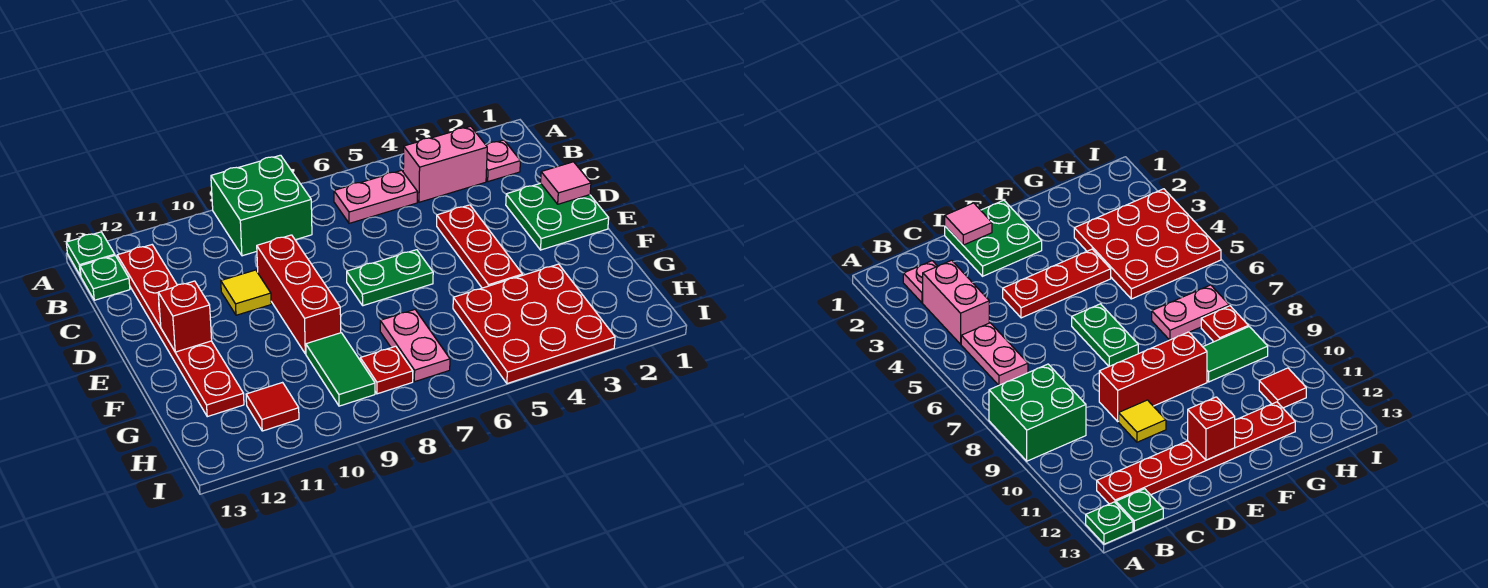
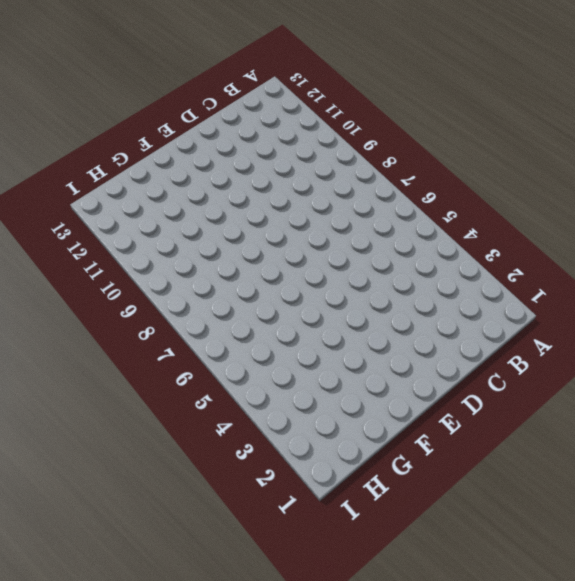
none -> green 2x2 brick [211,155,312,256]
none -> green 1x1 plate [66,232,115,276]
none -> pink 1x1 plate [486,140,520,182]

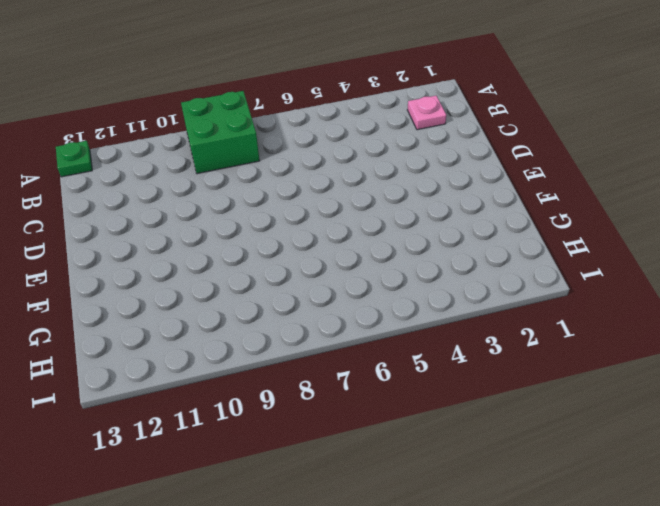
none -> pink 1x2 brick [403,126,487,202]
none -> pink 1x2 plate [334,170,418,223]
none -> red 1x6 plate [117,245,244,417]

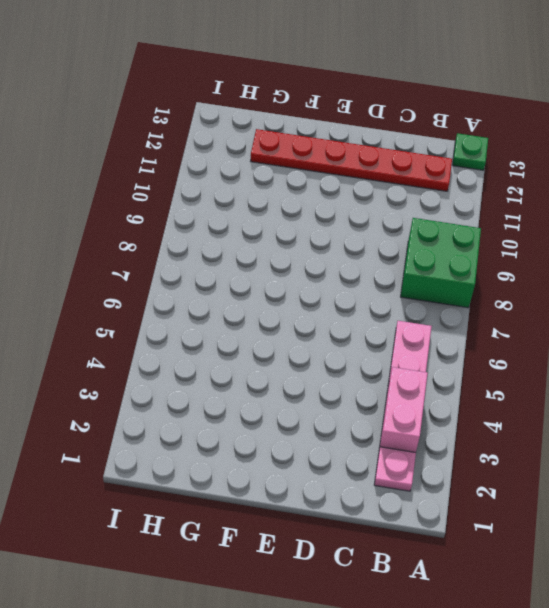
none -> green 1x1 plate [80,256,130,300]
none -> green 2x2 plate [506,183,609,250]
none -> red 1x3 plate [437,205,522,288]

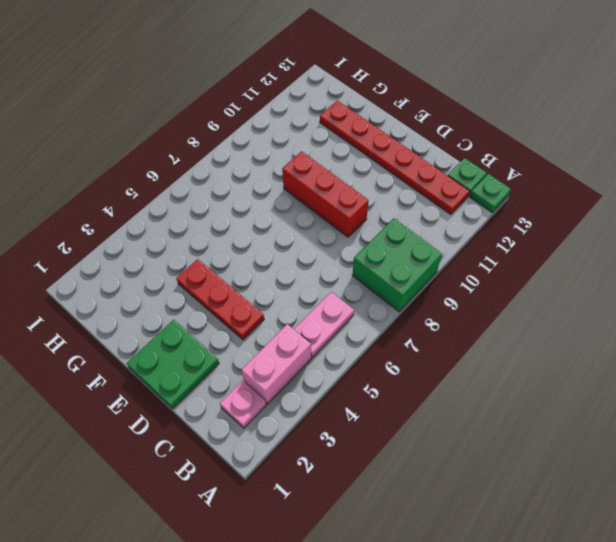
none -> yellow 1x1 tile [221,270,271,315]
none -> green 1x2 plate [347,250,433,306]
none -> red 3x3 plate [453,264,615,384]

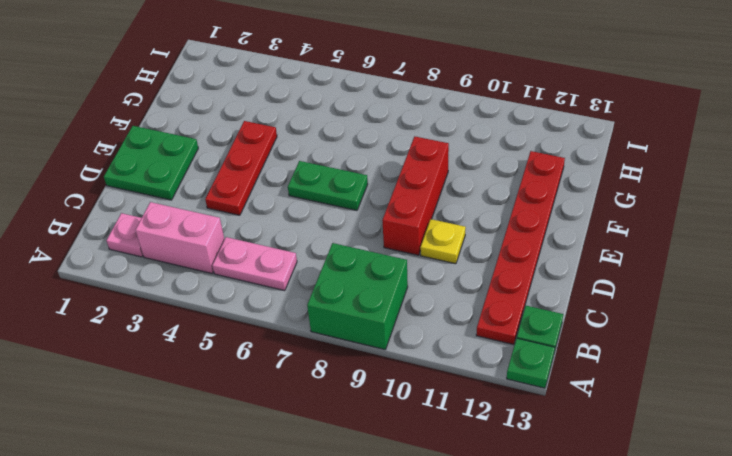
yellow 1x1 plate [420,219,466,264] -> yellow 1x1 tile [221,270,271,315]
none -> red 3x3 plate [453,264,615,384]
none -> pink 1x2 plate [380,310,450,382]
none -> green 1x2 tile [306,333,375,406]

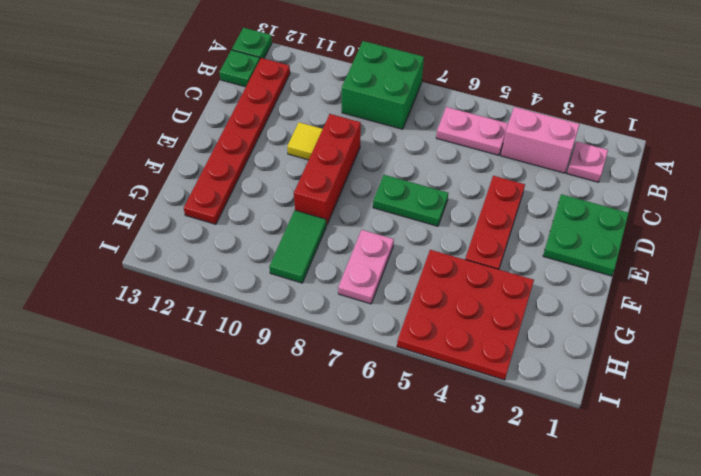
none -> red 1x1 plate [360,346,413,394]
none -> red 1x1 tile [246,383,299,431]
none -> pink 1x1 tile [541,162,591,204]

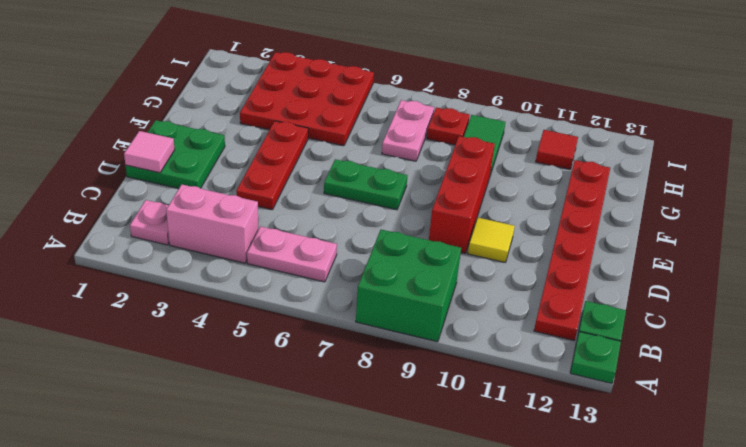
none -> red 1x1 brick [158,281,212,352]

